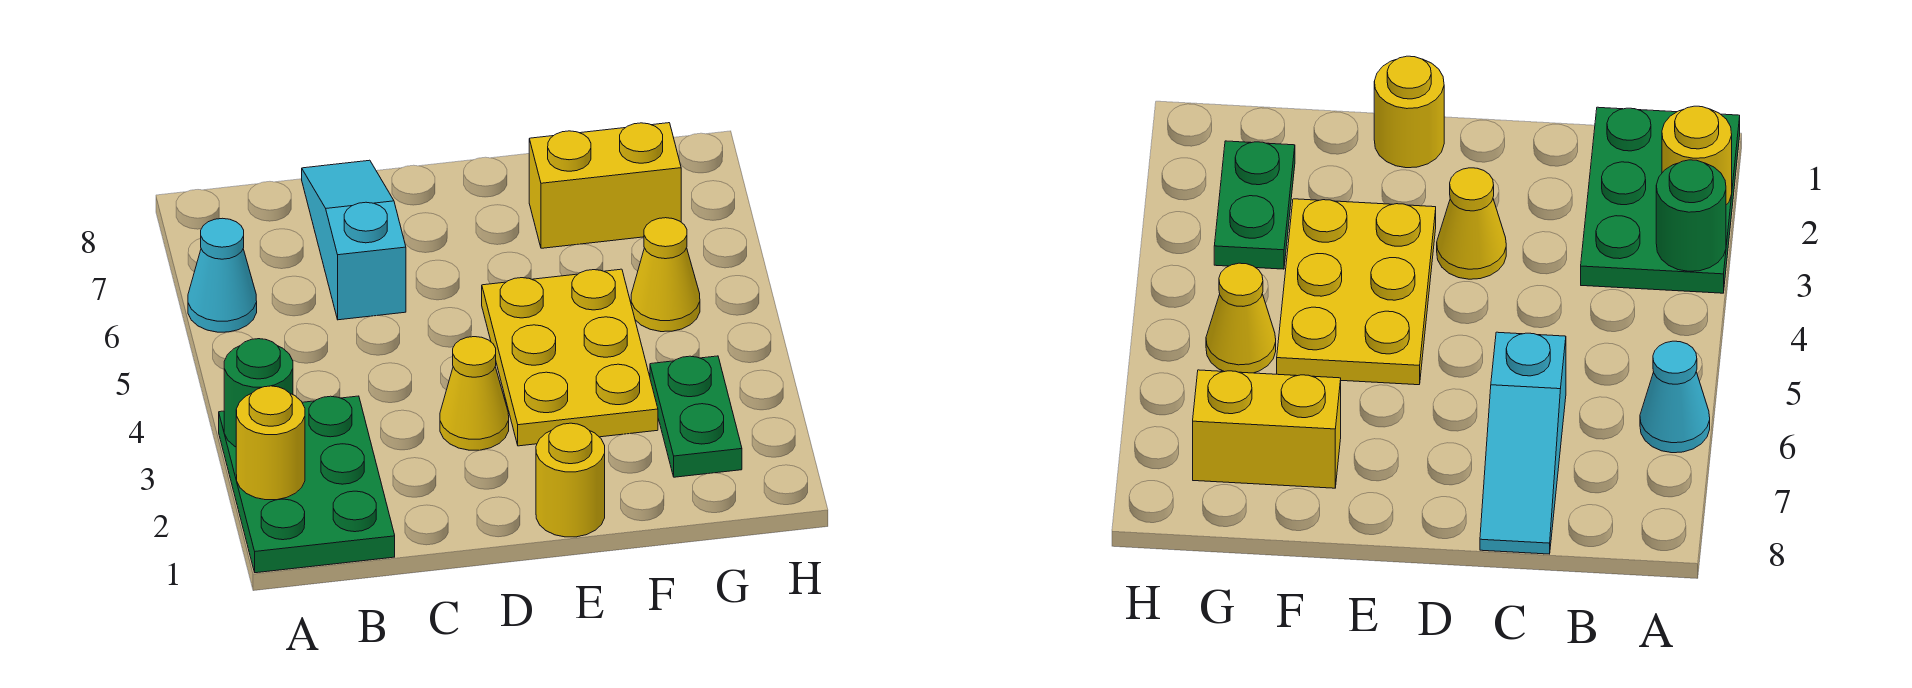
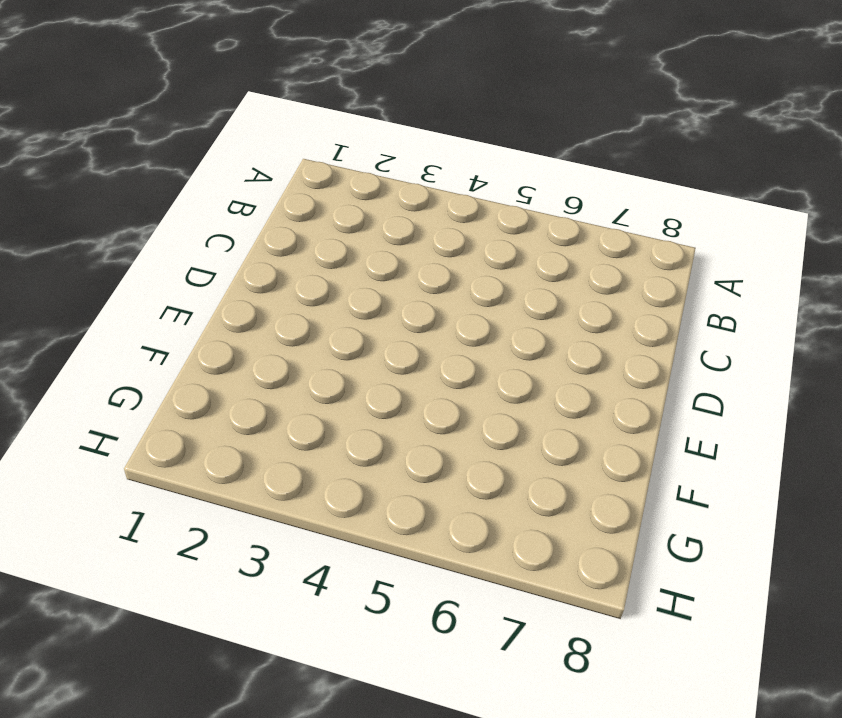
none -> green 2x3 plate [219,396,395,573]
none -> cyan 1x1 cone [188,218,257,332]

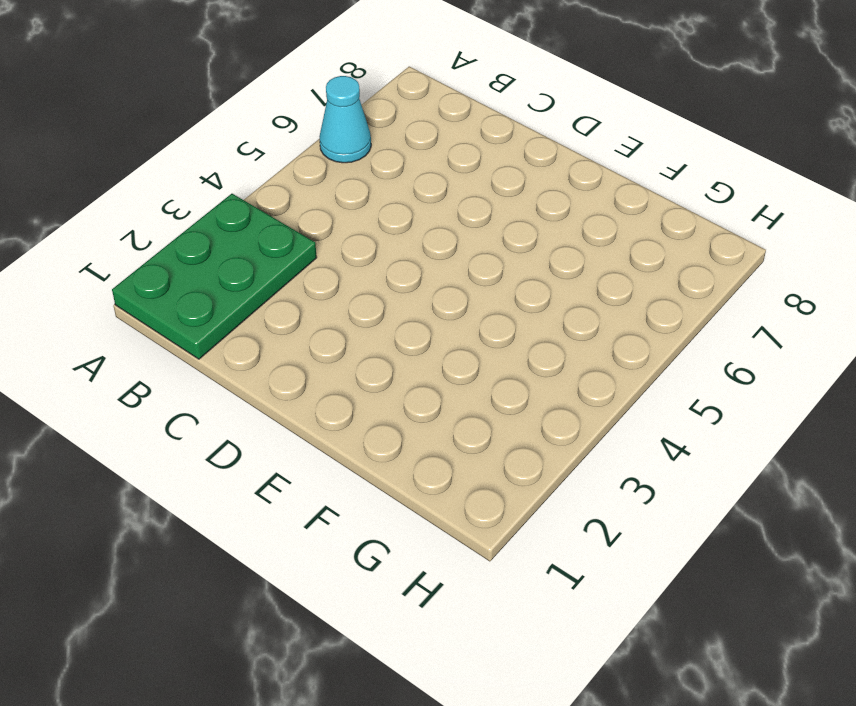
none -> cyan 1x3 slope [302,160,406,320]
none -> yellow 1x1 cone [440,337,509,450]

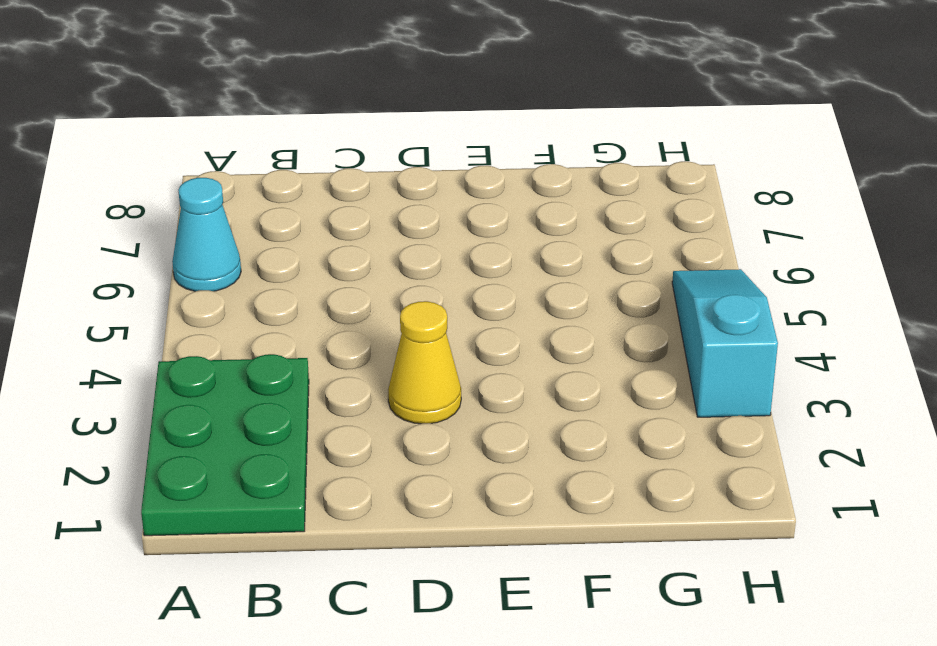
cyan 1x3 slope [672,269,778,417] -> cyan 1x3 slope moved to [302,160,406,320]
none -> yellow 1x1 round brick [536,423,605,537]
none -> yellow 2x3 plate [482,269,658,446]

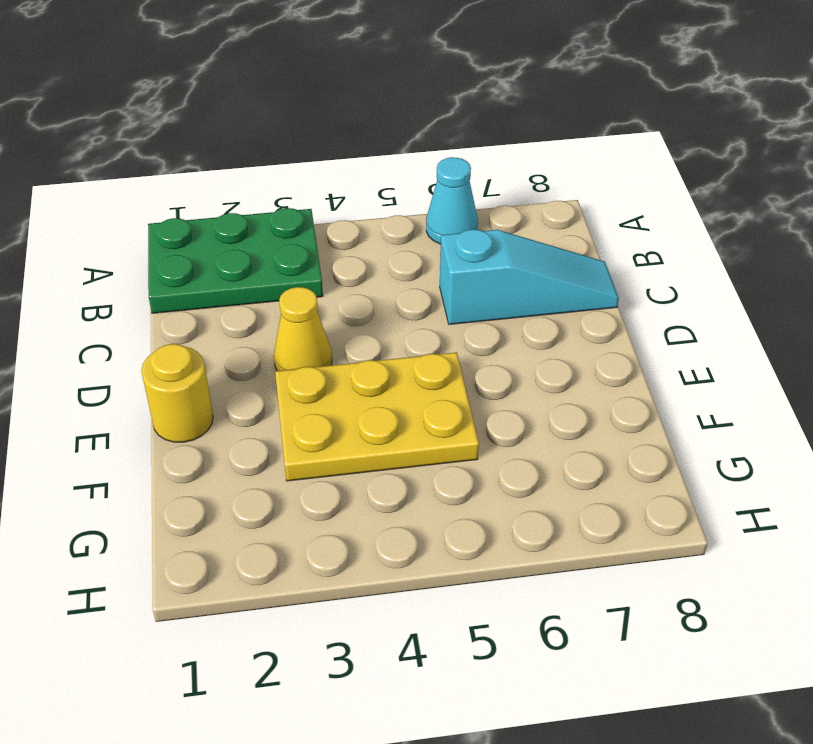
none -> yellow 1x2 brick [529,123,681,248]
none -> green 1x2 plate [650,356,742,477]

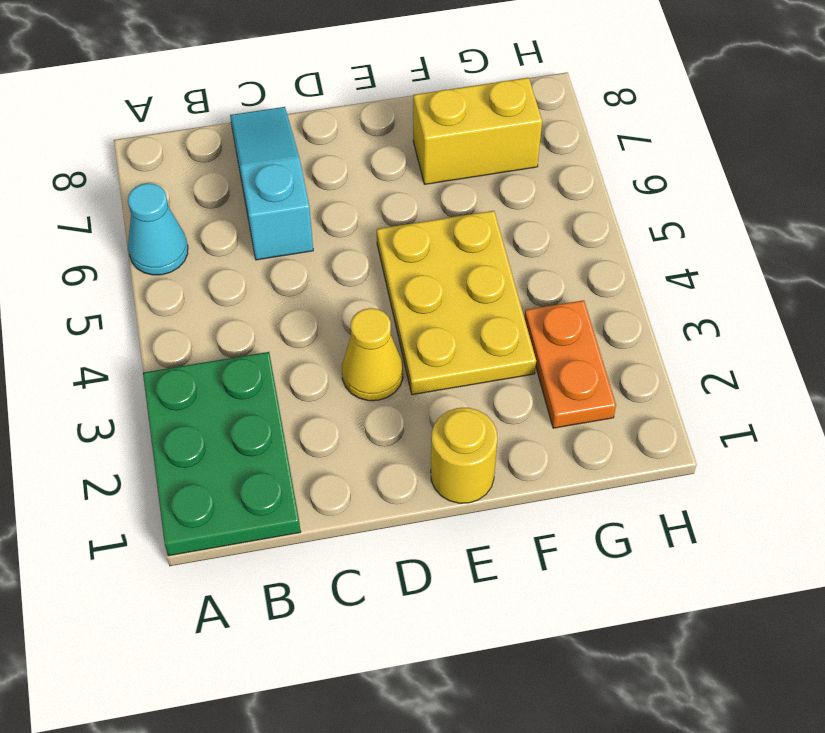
orange 1x2 plate [524,300,616,428] -> green 1x2 plate [650,356,742,477]
none -> yellow 1x1 cone [631,218,700,332]
none -> yellow 1x1 round brick [236,386,305,500]

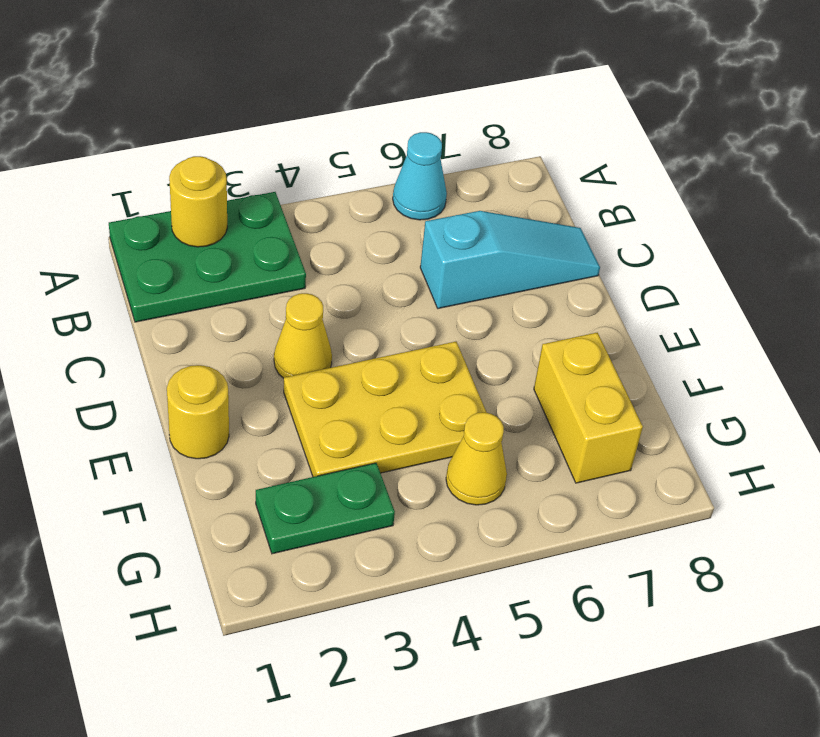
none -> green 1x1 round brick [224,339,293,447]

